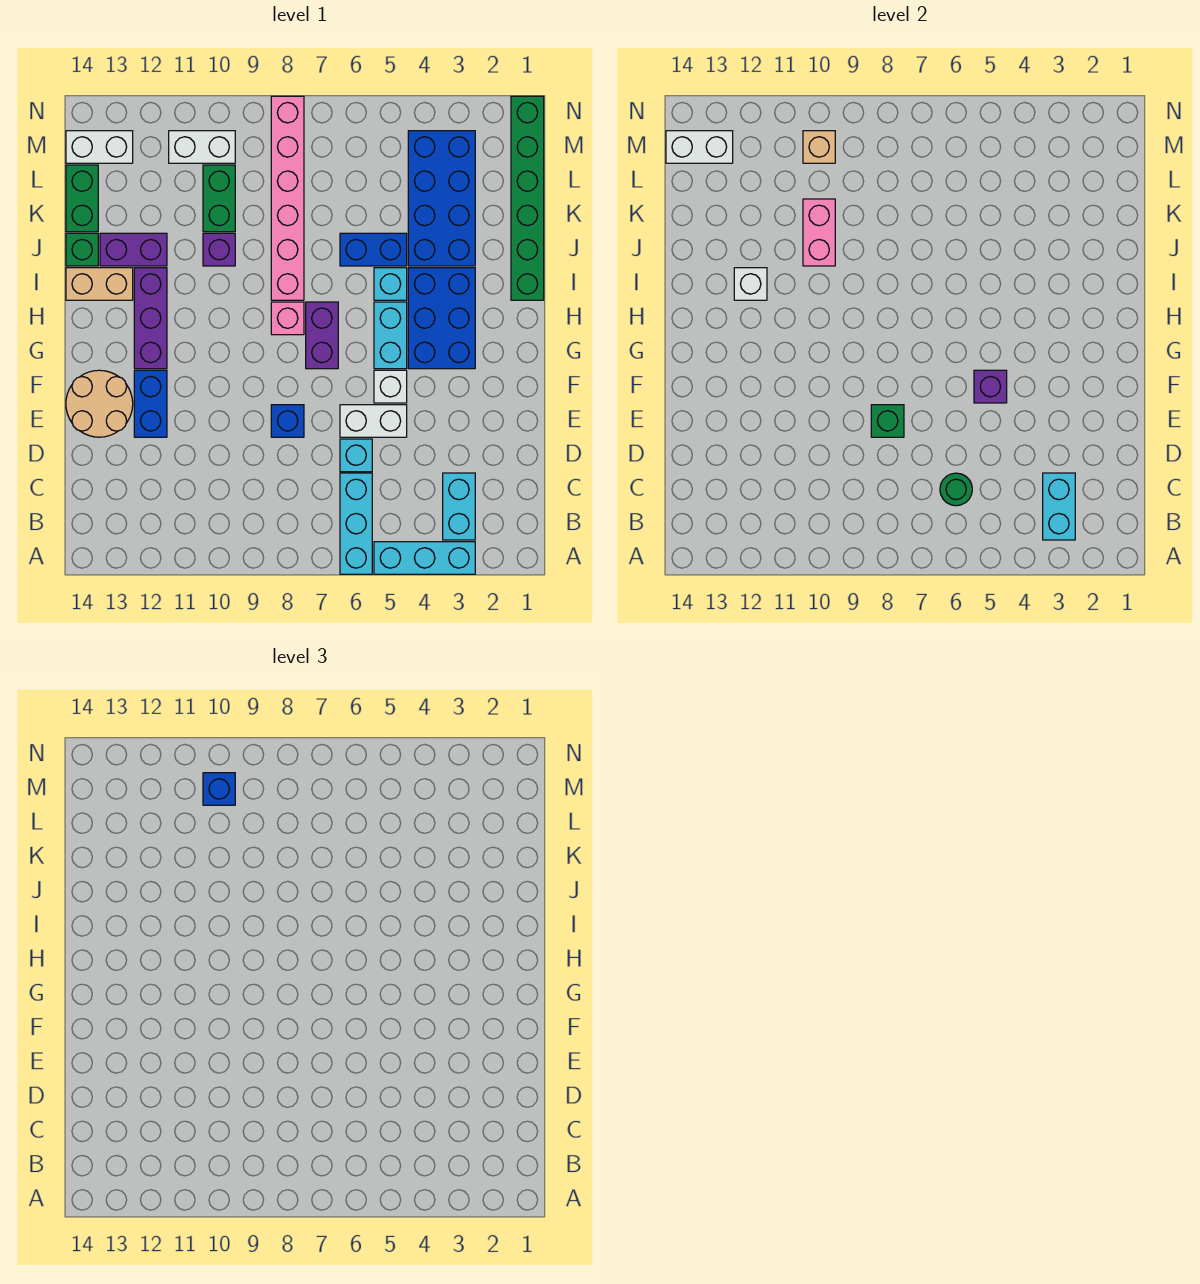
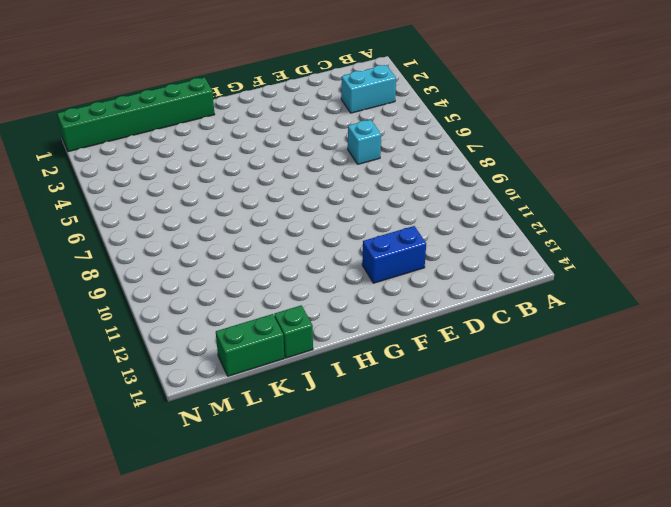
none -> cyan 1x3 brick [374,542,475,574]
none -> cyan 1x3 brick [340,473,372,574]
none -> white 1x2 brick [340,405,407,437]
none -> blue 1x1 brick [271,405,304,437]

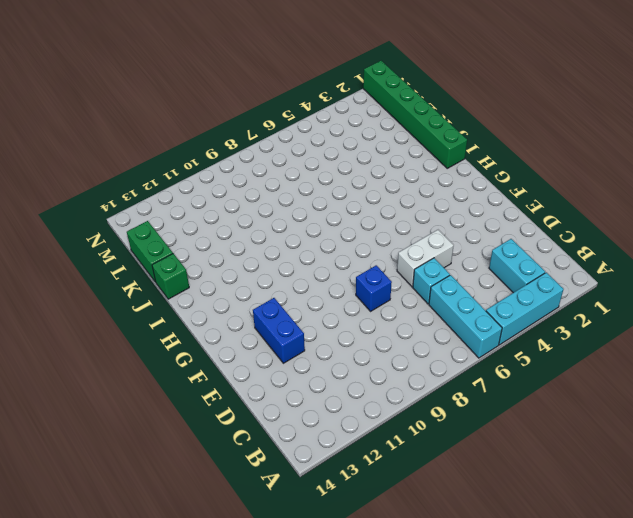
none -> tan 2x2 round brick [66,370,133,437]
none -> white 1x1 brick [374,370,407,403]
none -> blue 2x3 brick [408,268,475,369]
none -> cyan 1x2 brick [374,302,407,369]

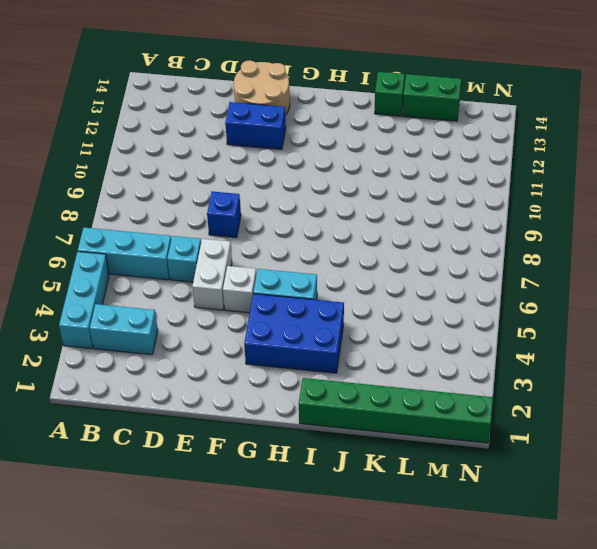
none -> purple 1x2 brick [306,302,338,369]
none -> purple 1x3 brick [134,268,167,369]
none -> pink 1x1 brick [271,302,304,335]
none -> cyan 1x1 brick [374,268,407,300]

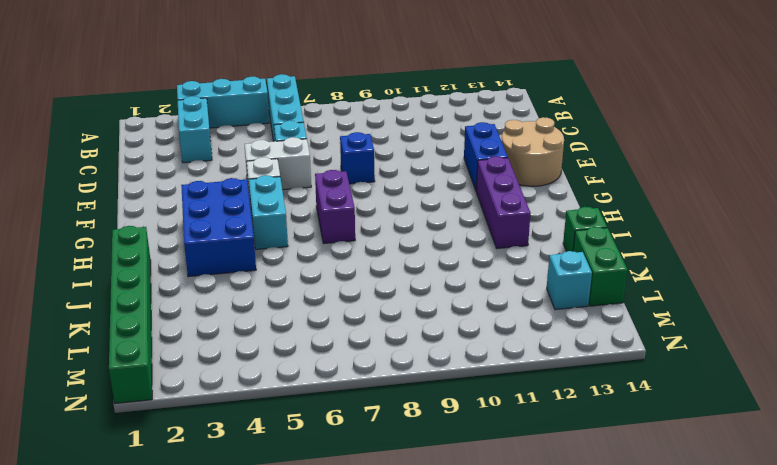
cyan 1x1 brick [547,251,592,310] -> cyan 1x1 brick moved to [374,268,407,300]
none -> pink 1x1 brick [271,302,304,335]
none -> pink 1x6 brick [271,96,304,300]
none -> tan 1x2 brick [66,268,133,300]
none -> blue 2x4 brick [408,131,475,266]

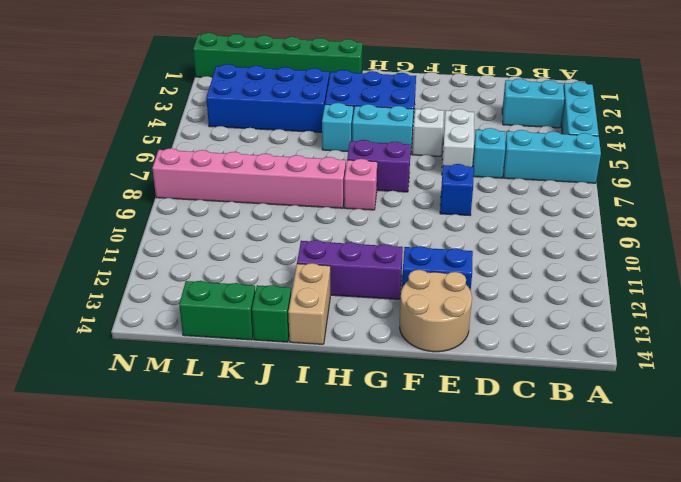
none -> blue 1x2 brick [340,233,407,266]
none -> purple 1x1 brick [203,233,235,266]
none -> purple 1x2 brick [100,233,167,266]
none -> green 1x2 brick [203,165,235,232]

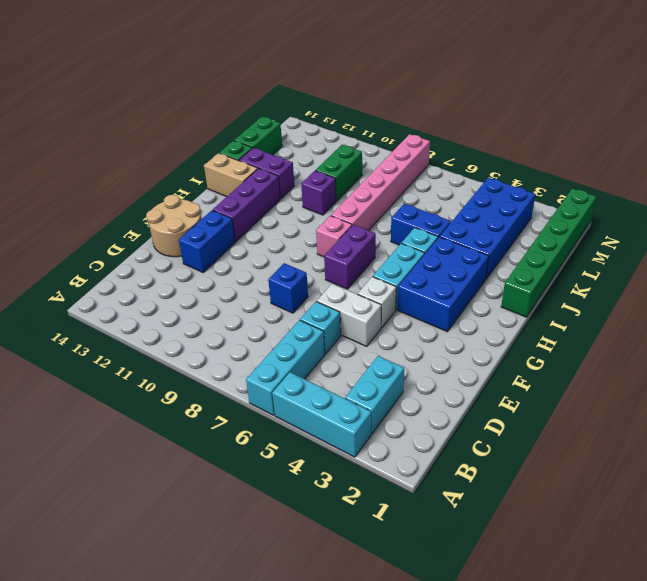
none -> white 1x2 brick [169,131,235,163]
none -> white 1x2 brick [66,131,133,163]
none -> cyan 1x2 brick [1043,473,1075,540]
none -> green 1x1 round brick [940,473,972,506]

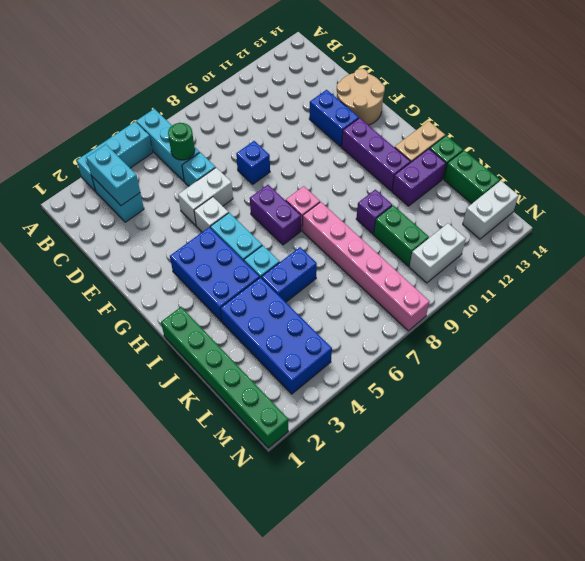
none -> green 1x1 brick [871,405,904,437]
none -> purple 1x1 brick [974,370,1007,403]
none -> white 1x1 brick [734,268,767,300]
none -> pink 1x2 brick [803,199,835,266]

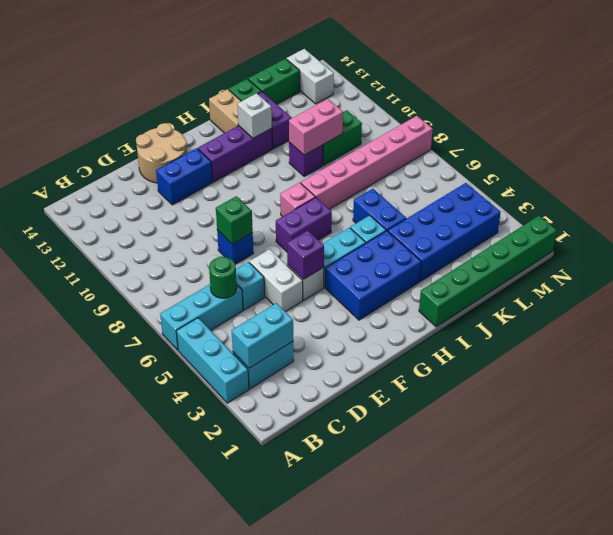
none -> white 1x2 brick [169,131,235,163]
none -> tan 1x1 brick [803,131,835,163]
none -> white 1x2 brick [666,131,733,163]
none -> blue 1x1 brick [203,773,235,805]

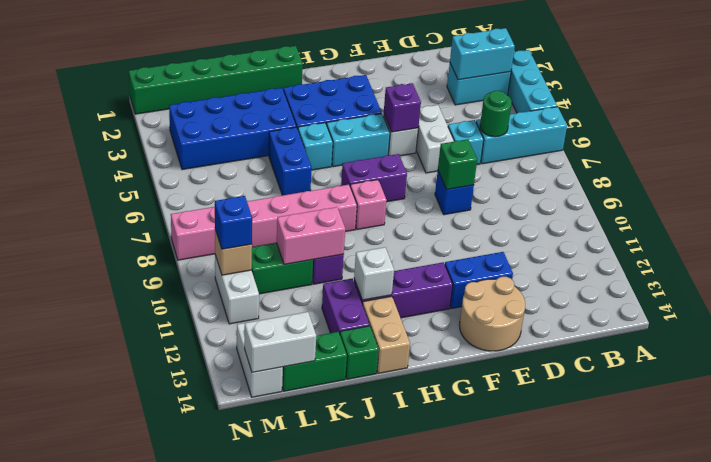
white 1x2 brick [245,312,316,372] -> white 1x2 brick turned to [666,131,733,163]

